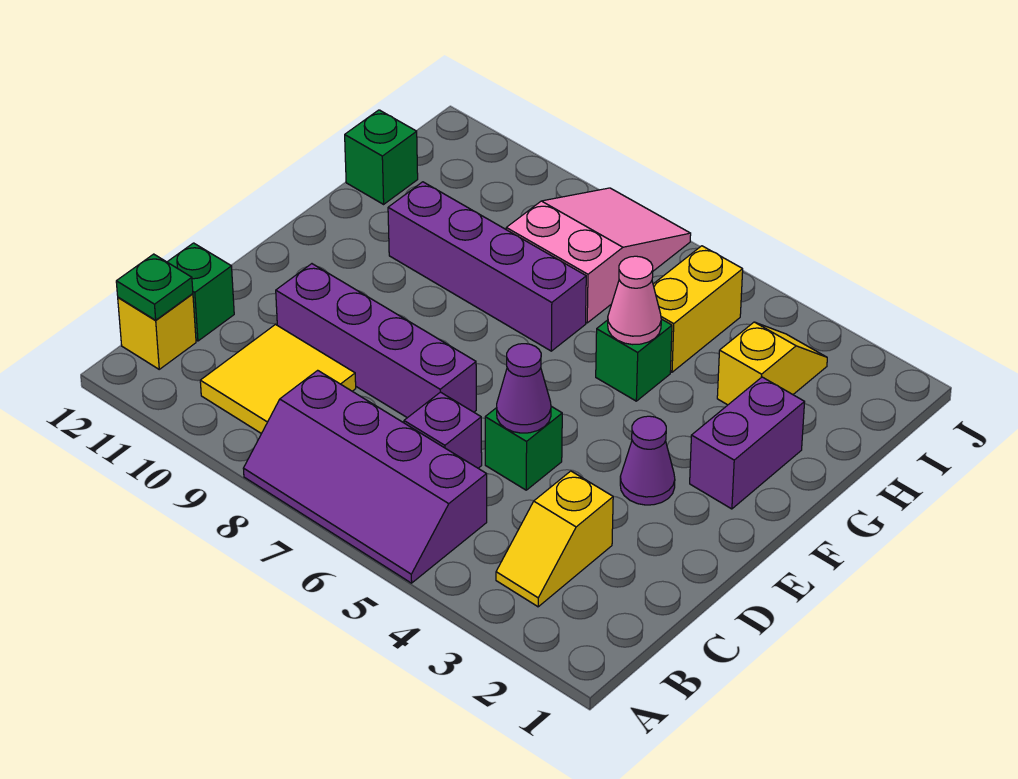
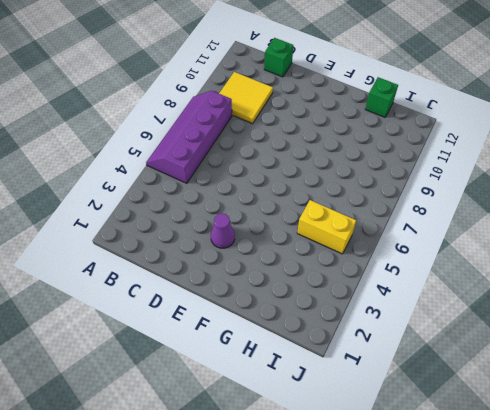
none -> yellow 1x2 slope [496,471,613,607]
none -> yellow 1x1 brick [118,294,196,369]
none -> purple 1x1 brick [404,392,482,468]

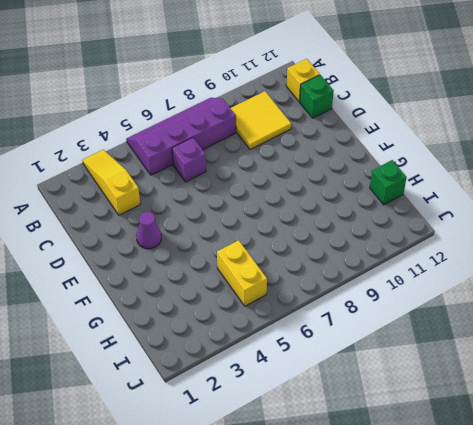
yellow 1x3 slope [82,150,140,215] -> yellow 1x2 slope [496,471,613,607]
none -> green 1x1 brick [485,406,562,490]
none -> purple 1x4 brick [276,264,476,418]
none -> purple 1x2 brick [690,377,805,509]

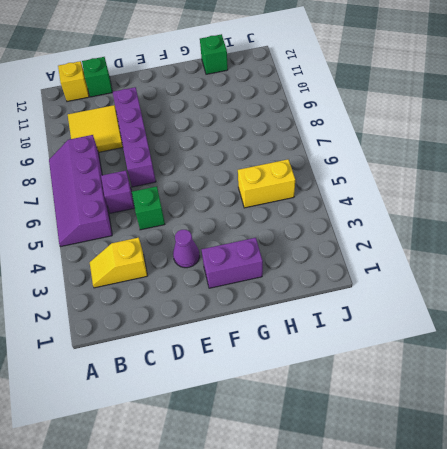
none -> green 1x1 brick [596,319,672,401]
none -> purple 1x4 brick [388,182,586,351]
none -> yellow 1x2 slope [717,322,827,405]

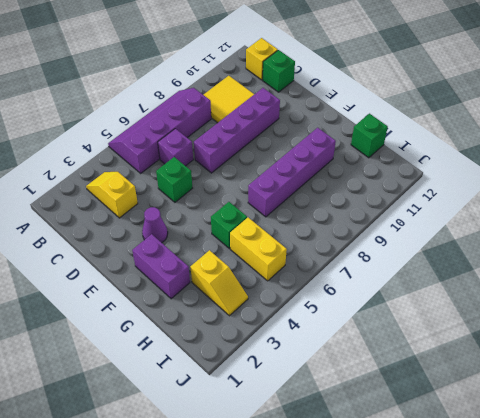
none -> pink 2x3 slope [506,188,691,323]
none -> green 1x1 plate [116,254,193,320]
none -> purple 1x1 cone [497,344,551,433]

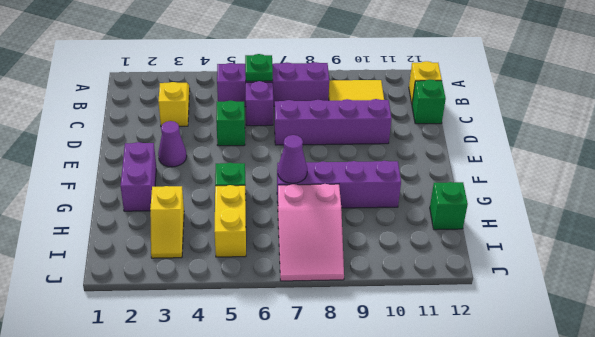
green 1x1 plate [245,54,273,81] -> green 1x1 plate moved to [116,254,193,320]
purple 1x1 cone [277,135,307,183] -> purple 1x1 cone moved to [497,344,551,433]
none -> pink 1x1 cone [608,256,661,345]

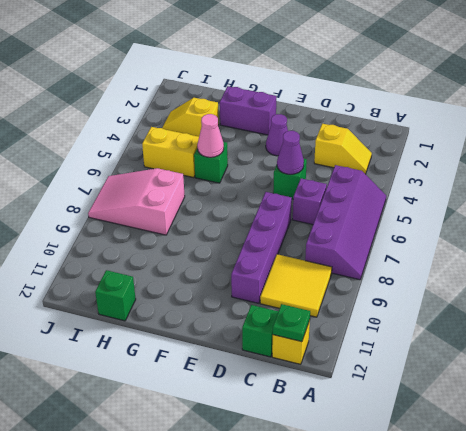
none -> purple 1x4 brick [388,182,586,351]

